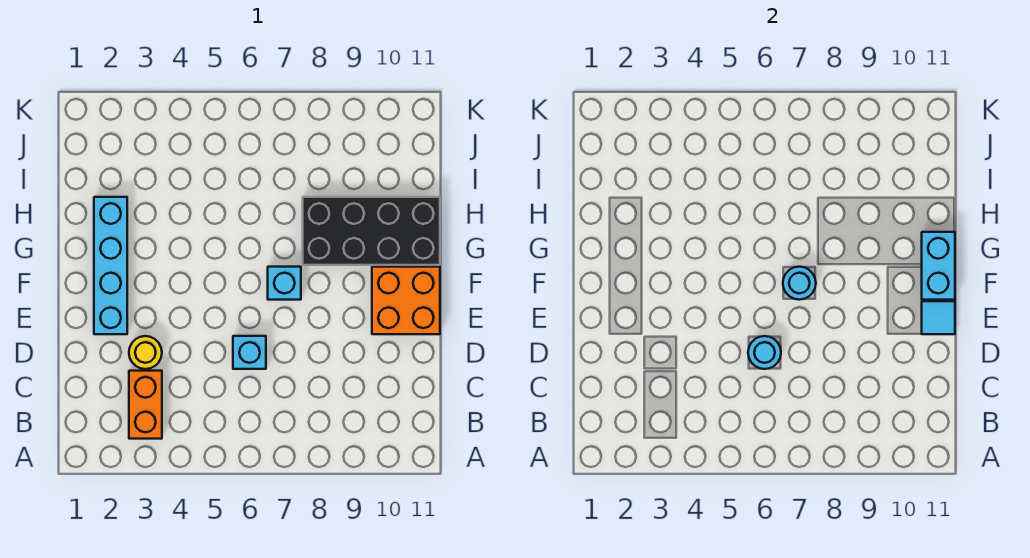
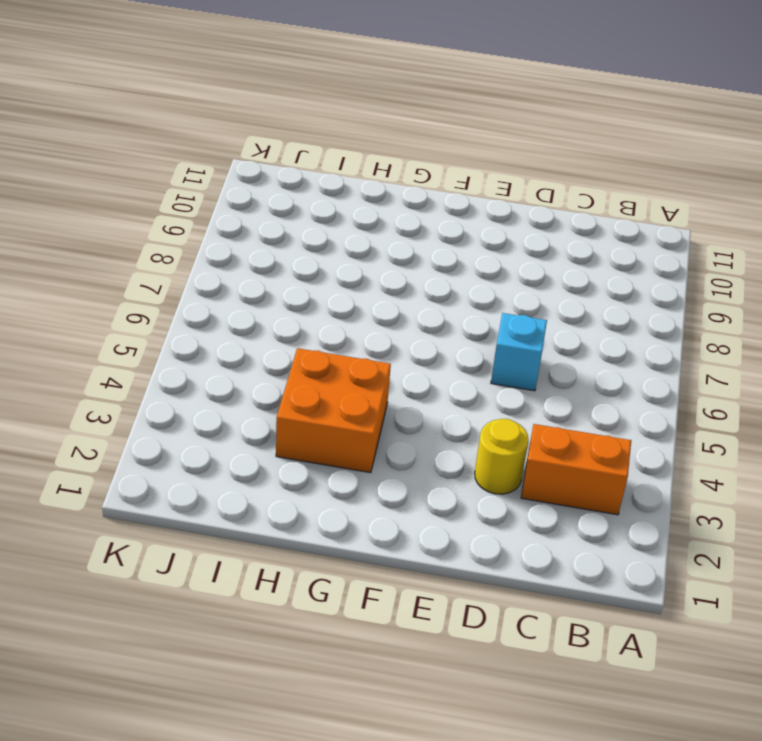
orange 2x2 brick [276,348,391,473] -> orange 2x2 brick moved to [372,267,440,334]
none -> cyan 1x4 brick [94,197,127,334]
none -> cyan 1x1 brick [268,267,301,300]

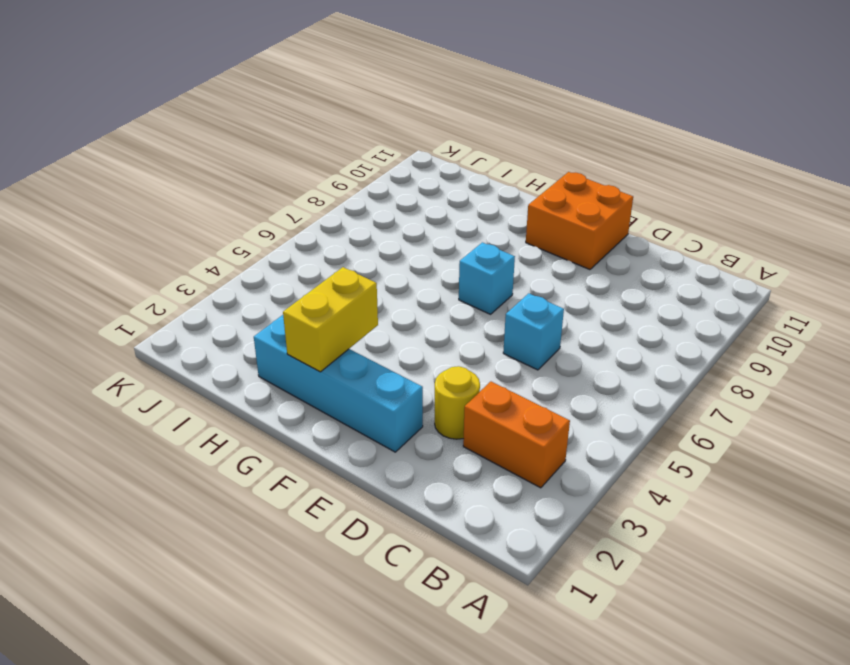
yellow 1x2 brick [283,267,378,372] -> none
none -> black 2x4 brick [303,197,440,265]
none -> cyan 1x1 round brick [748,336,781,369]

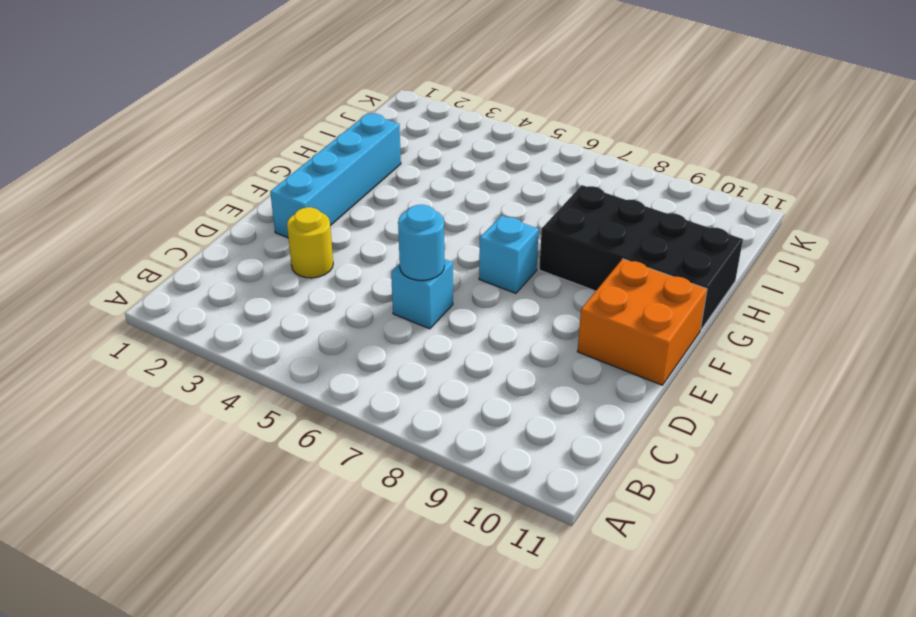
none -> orange 1x2 brick [129,371,162,439]
none -> cyan 1x1 tile [922,301,955,334]

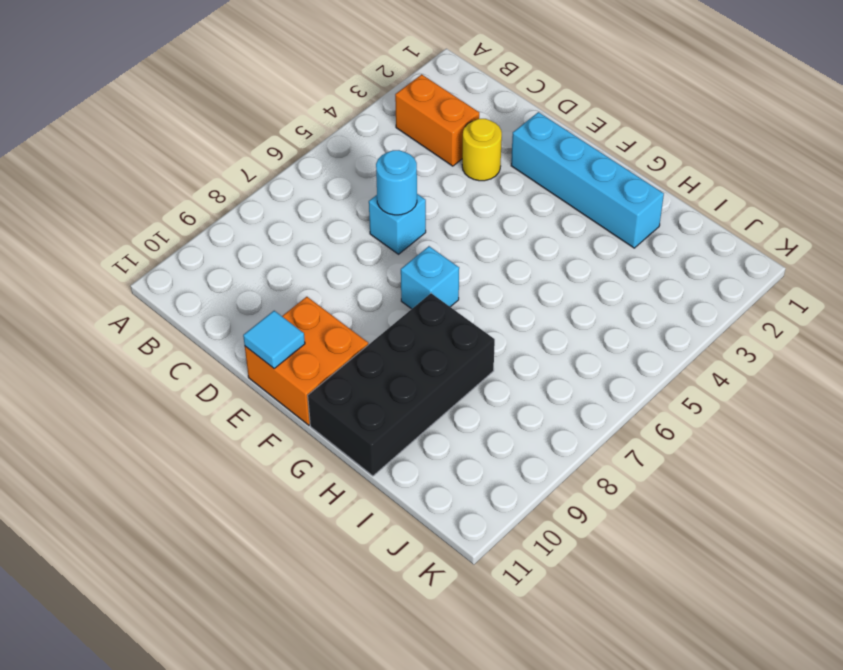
none -> cyan 1x1 round brick [783,267,816,300]
none -> cyan 1x2 brick [922,232,955,300]

